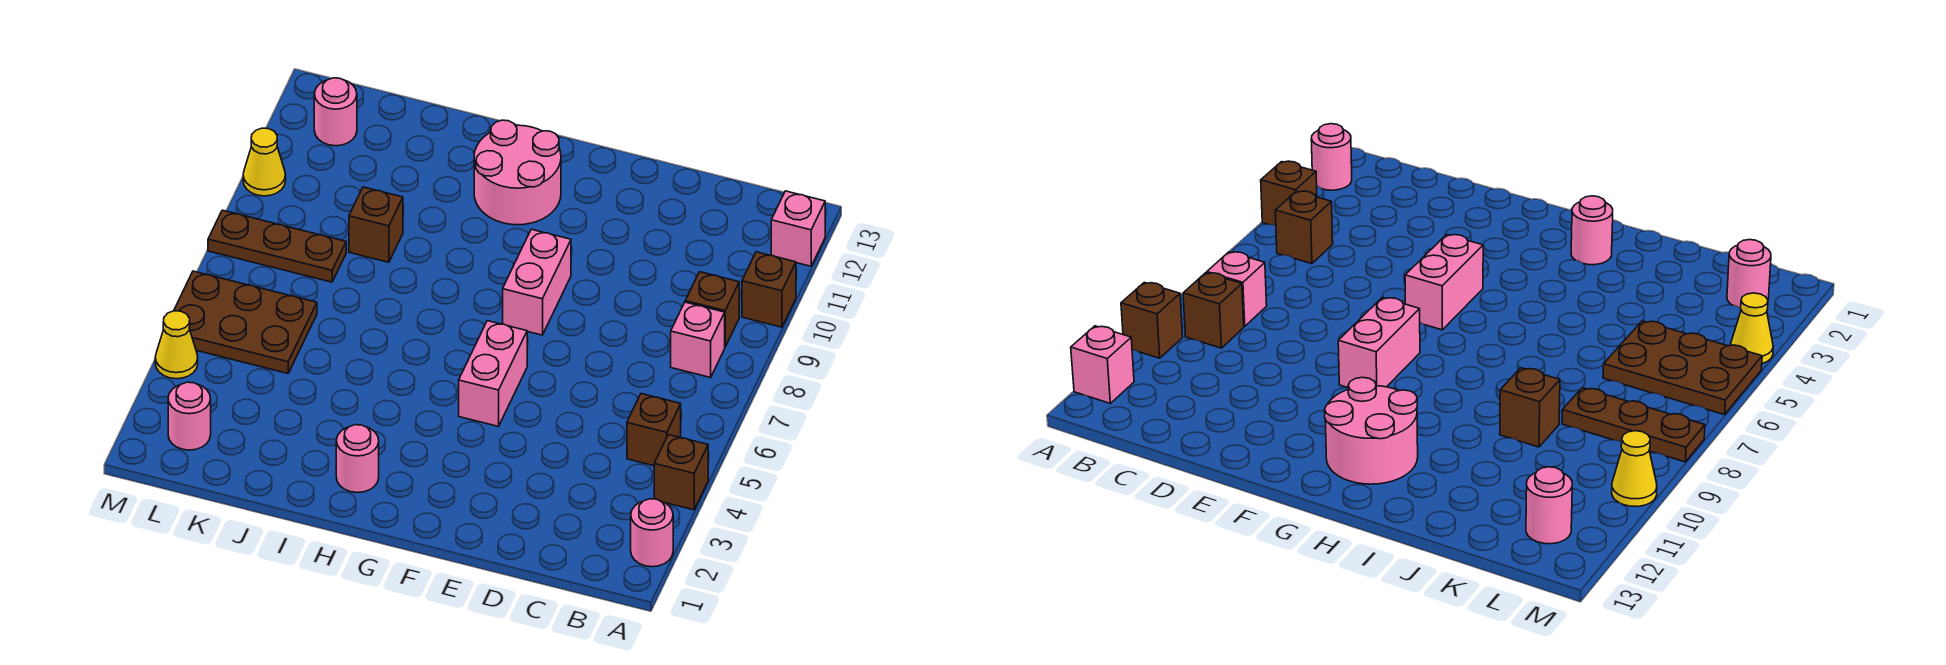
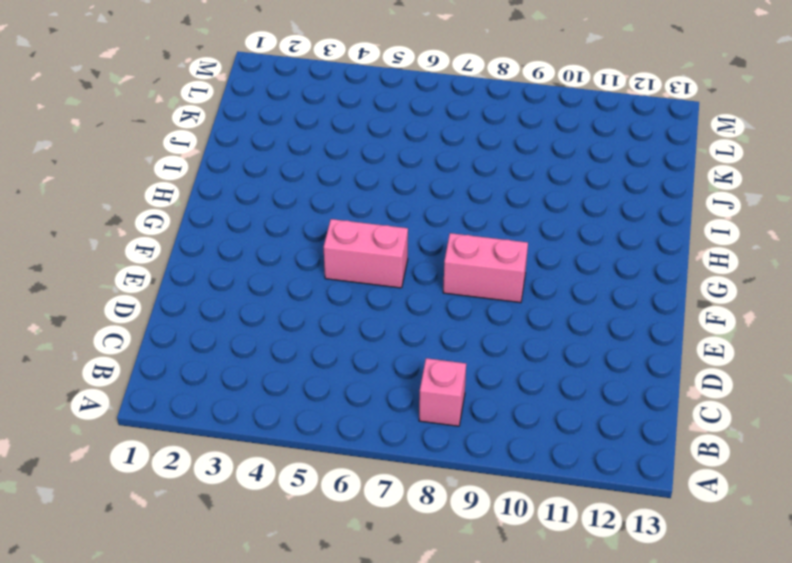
none -> pink 1x1 round brick [631,499,673,567]
none -> brown 1x1 brick [654,435,708,510]
none -> brown 1x1 brick [742,252,796,327]

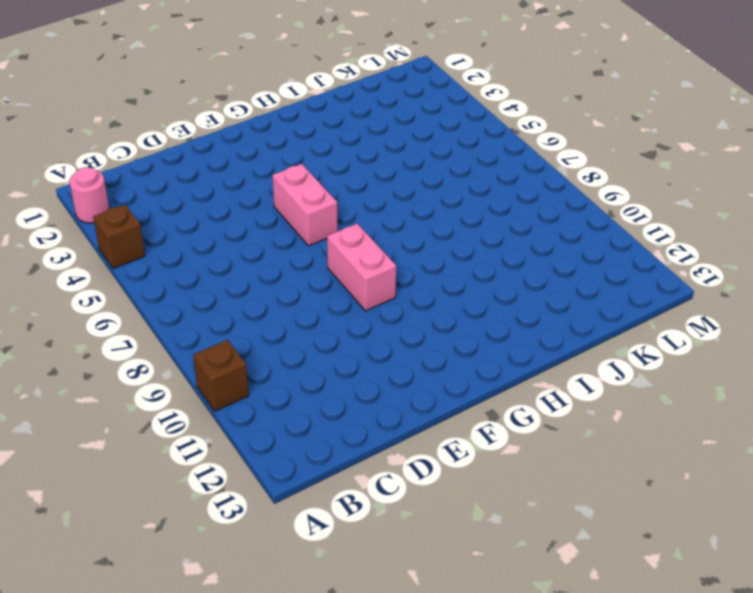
none -> pink 1x1 brick [771,191,825,266]
none -> brown 1x1 brick [627,394,681,466]
none -> pink 1x1 brick [671,302,725,378]

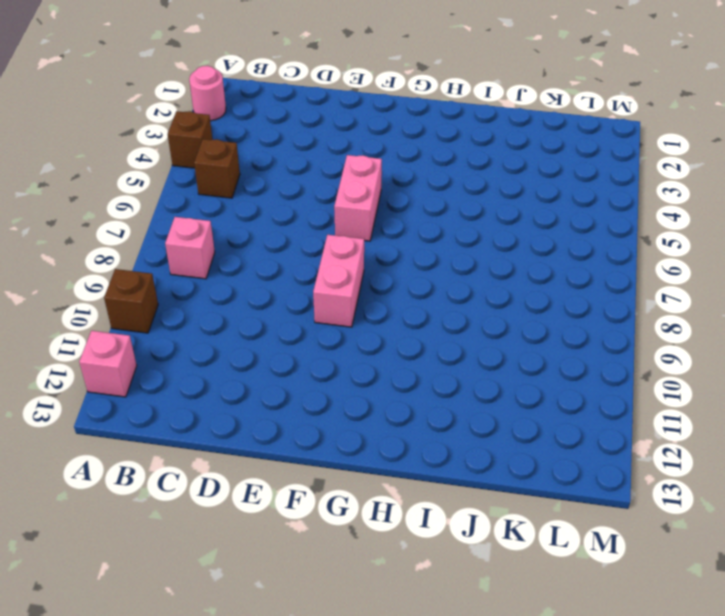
none -> brown 1x1 brick [685,272,739,347]
none -> pink 2x2 round brick [474,120,561,225]
none -> pink 1x1 round brick [336,425,379,493]

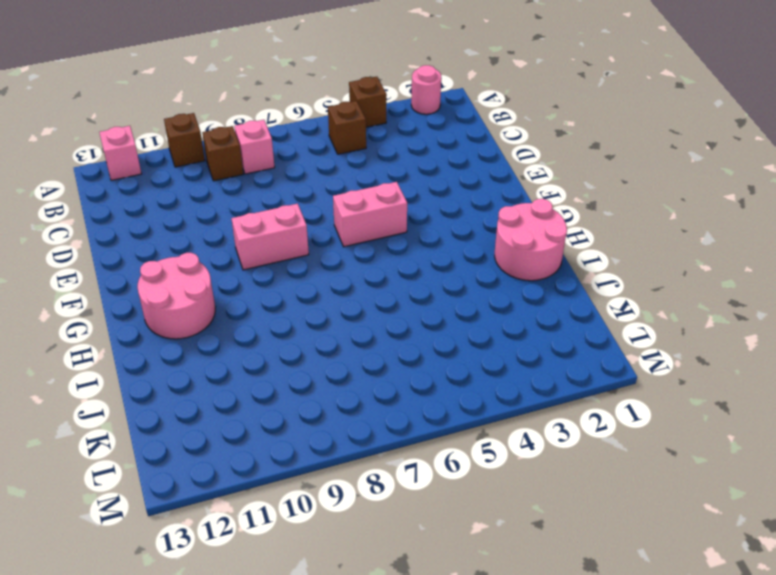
pink 2x2 round brick [495,199,567,281] -> pink 1x1 round brick [336,425,379,493]
none -> brown 1x1 brick [349,187,403,262]
none -> brown 2x3 plate [174,271,317,373]
none -> brown 1x3 plate [208,210,346,282]

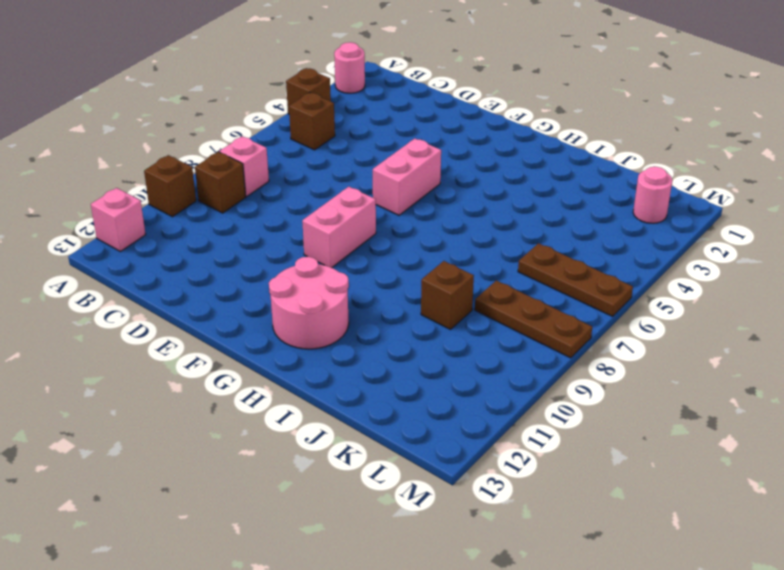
brown 1x3 plate [518,243,633,316] -> brown 2x3 plate [174,271,317,373]
none -> pink 1x1 round brick [336,425,379,493]
none -> pink 1x1 round brick [314,78,357,146]
none -> yellow 1x1 cone [155,311,198,379]

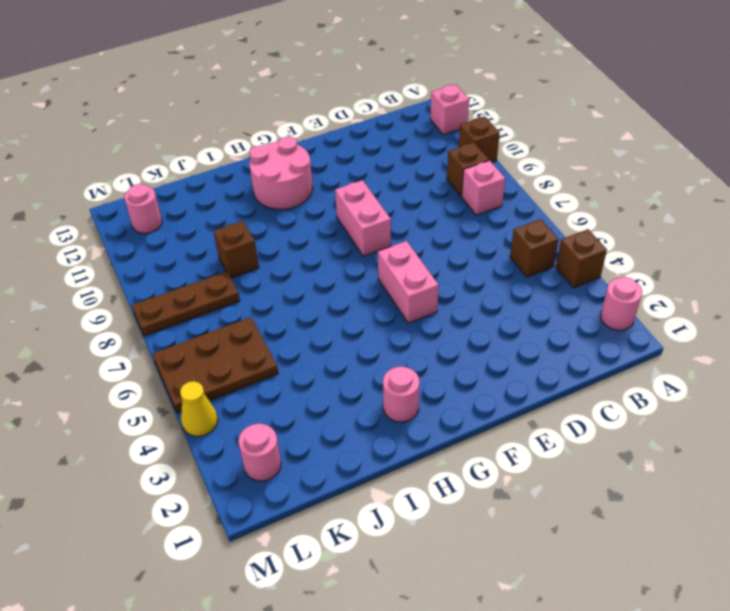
none -> yellow 1x1 cone [243,128,286,196]

